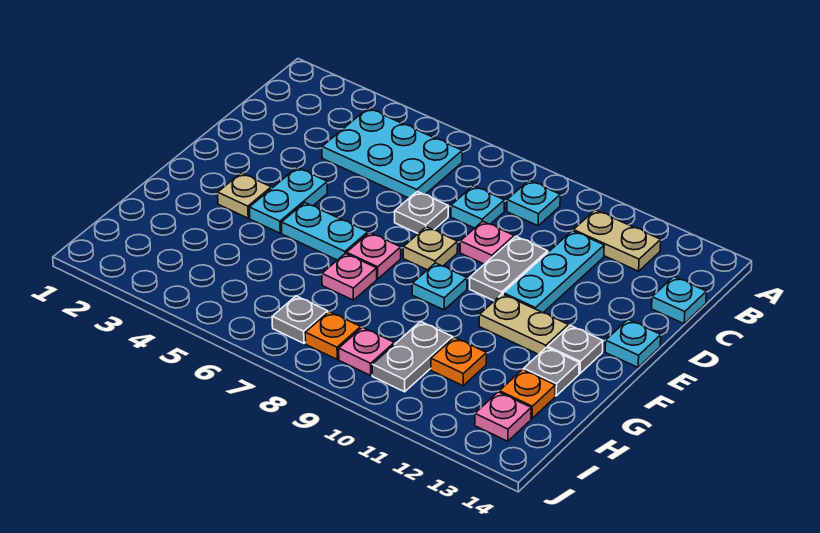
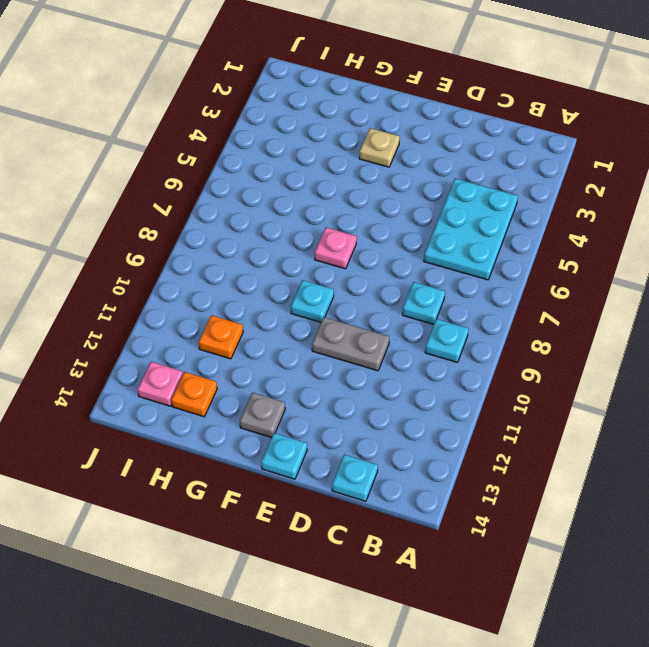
none -> tan 1x2 plate [573,210,661,271]
none -> cyan 1x3 plate [503,231,604,313]
none -> grey 1x1 plate [395,191,448,233]

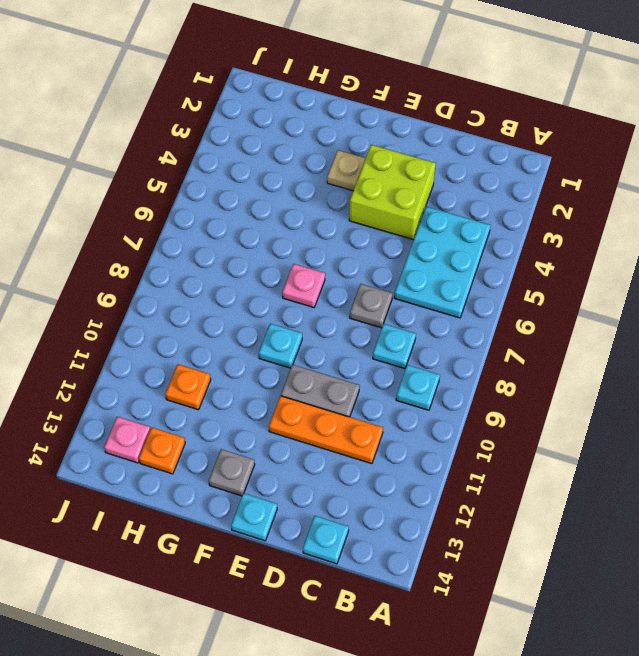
orange 1x3 plate [269,396,383,464] -> cyan 1x3 plate [503,231,604,313]
lime 2x2 brick [349,145,436,240] -> cyan 1x2 plate [249,168,327,233]
none -> tan 1x2 plate [573,210,661,271]
none -> pink 1x1 plate [460,221,514,264]
none -> tan 1x1 plate [403,227,458,270]

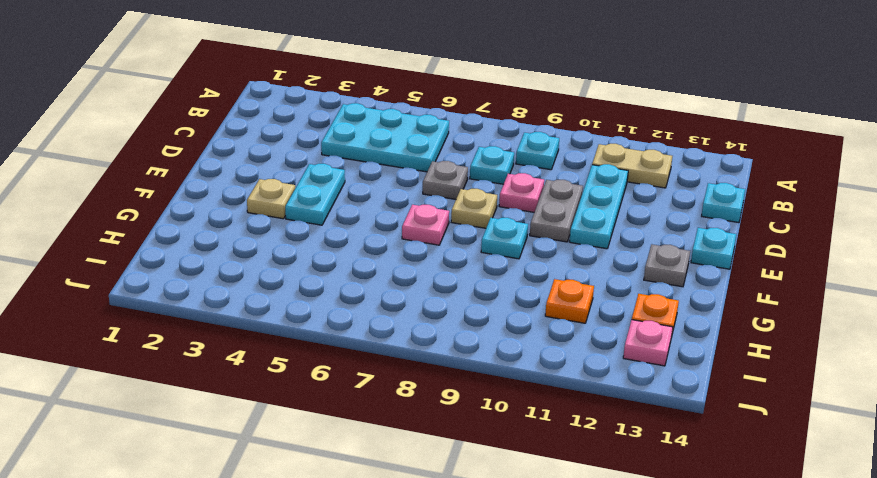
none -> cyan 1x2 plate [282,203,368,260]
none -> tan 1x2 plate [479,294,568,354]
none -> pink 1x1 plate [322,253,377,300]

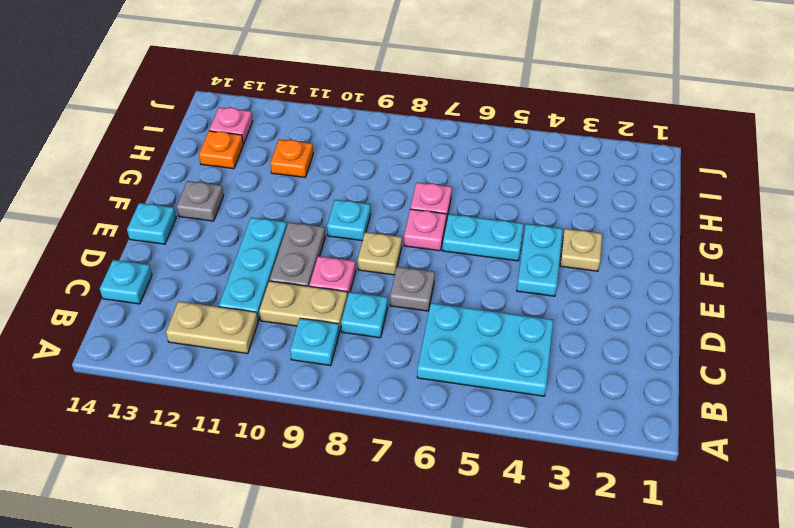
tan 1x2 plate [259,281,347,332] -> tan 1x2 plate moved to [479,294,568,354]
none -> grey 1x1 plate [524,347,579,396]
none -> grey 1x2 plate [372,321,453,392]
none -> grey 1x1 plate [272,296,328,343]

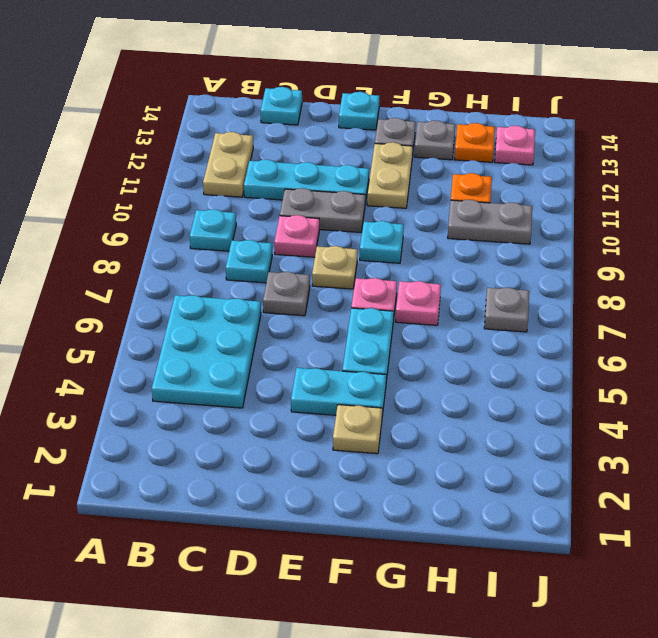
none -> orange 1x1 plate [305,312,361,359]
none -> pink 1x1 plate [339,327,394,376]

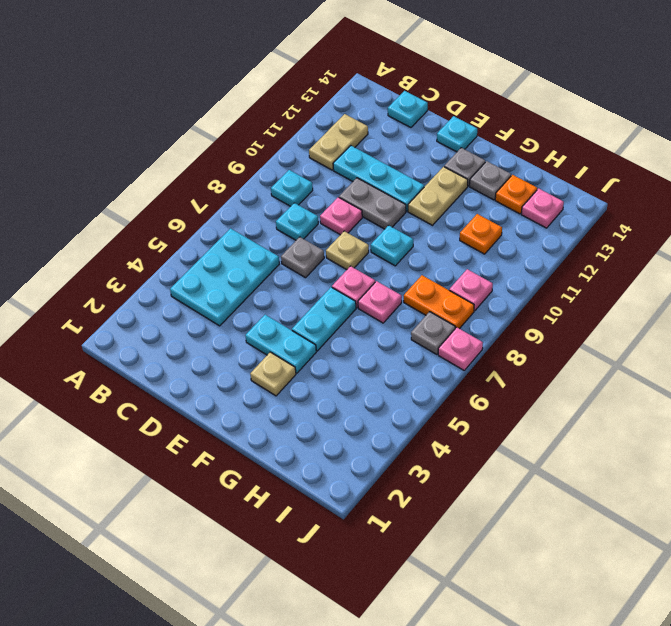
orange 1x2 plate [404,275,474,329] -> orange 1x1 plate [305,312,361,359]
pink 1x1 plate [438,327,483,370] -> none
none -> grey 1x2 plate [372,321,453,392]

